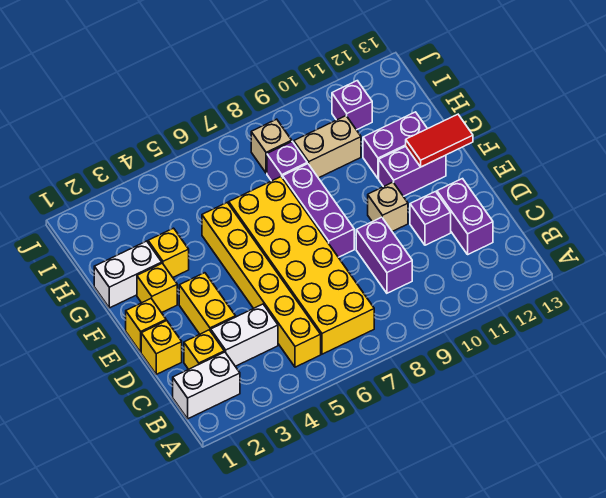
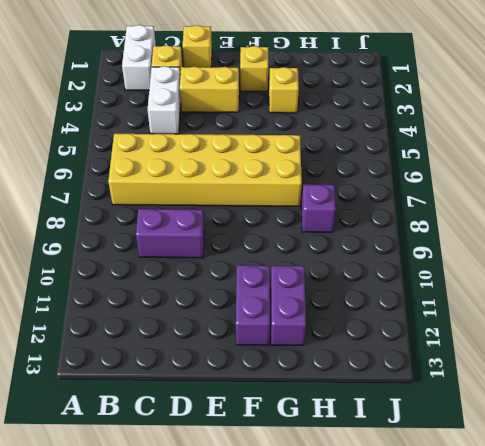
none -> yellow 1x6 brick [202,202,321,367]
none -> purple 1x2 brick [437,179,493,254]
none -> purple 1x1 brick [410,192,451,245]

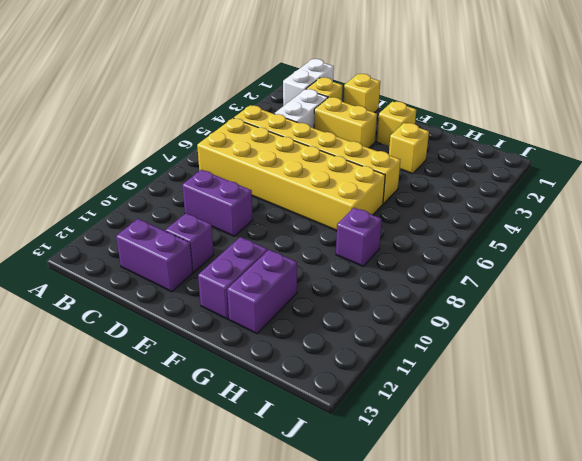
none -> yellow 1x1 brick [126,299,166,352]
none -> purple 1x3 brick [283,164,354,257]
none -> tan 1x1 brick [368,182,408,231]

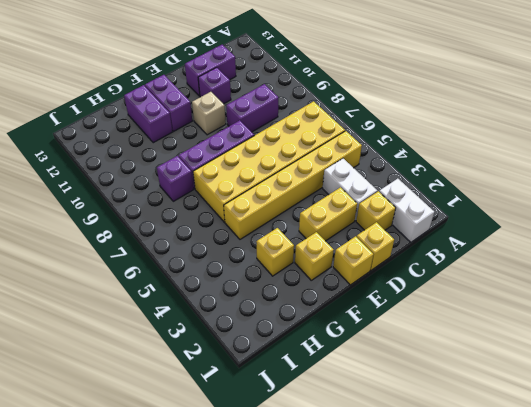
none -> white 1x2 brick [94,241,162,308]
none -> tan 1x2 brick [294,116,361,178]
none -> tan 1x1 brick [251,119,292,173]

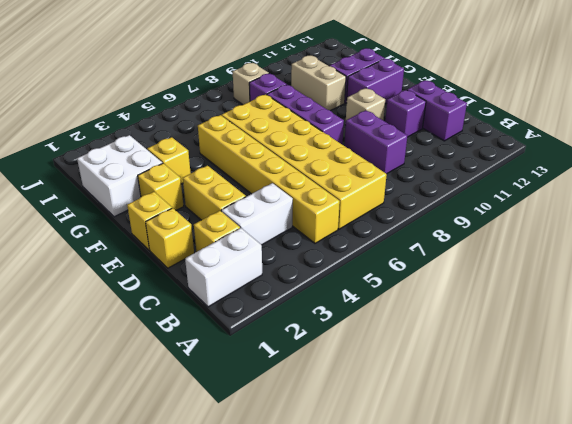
white 2x2 brick [77,135,162,217] -> white 1x2 brick [94,241,162,308]
tan 1x2 brick [291,56,346,111] -> tan 1x2 brick turned to [294,116,361,178]
none -> purple 1x1 brick [332,81,372,130]
none -> red 1x2 tile [406,114,473,167]

